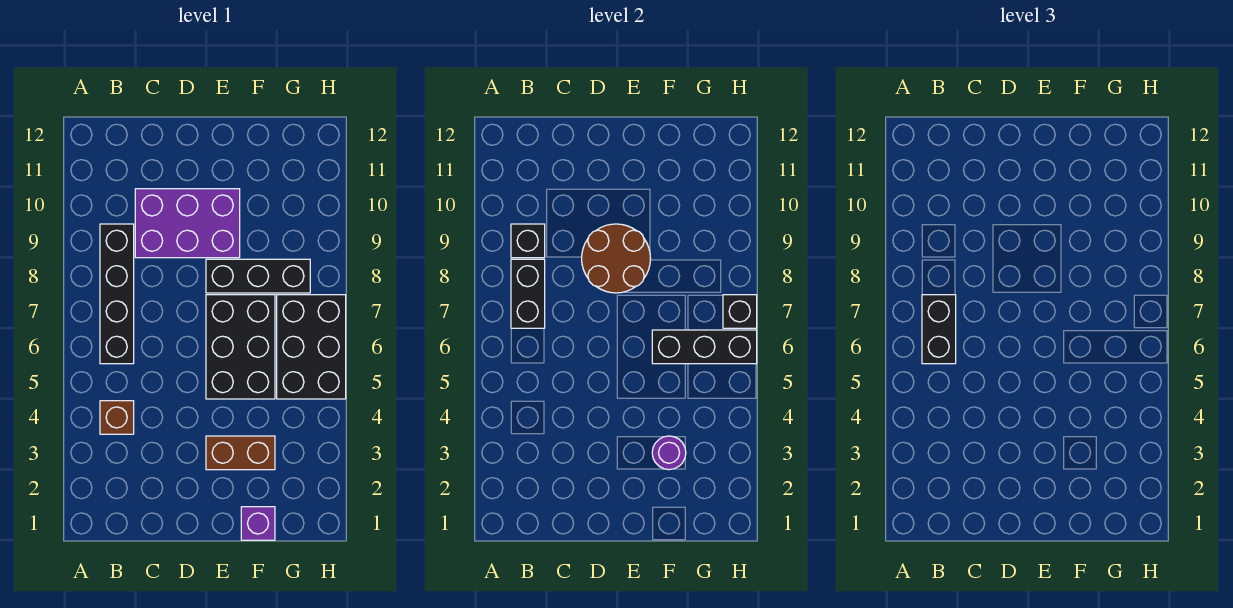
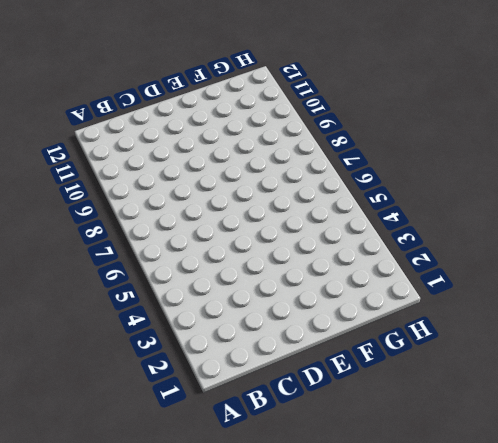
none -> brown 1x1 brick [100,401,134,434]
none -> black 1x4 brick [100,224,134,364]
none -> purple 2x3 brick [135,189,240,258]

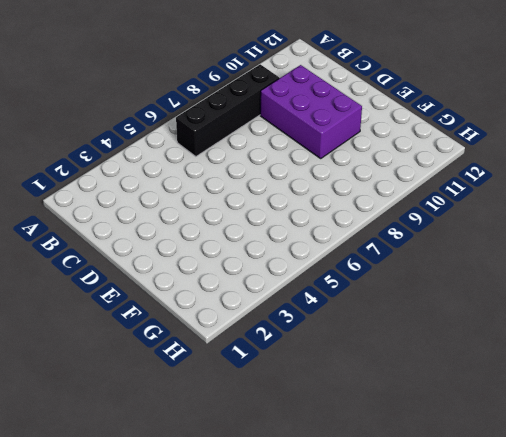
none -> brown 1x1 brick [100,401,134,434]
none -> brown 1x2 brick [206,436,275,470]
none -> black 2x3 brick [206,295,275,399]

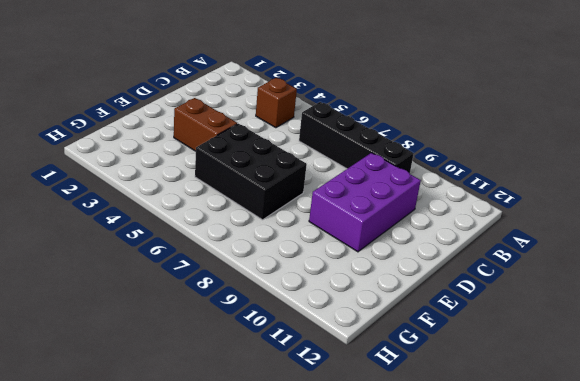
brown 1x2 brick [174,98,237,151] -> brown 1x2 brick turned to [206,436,275,470]
none -> black 1x3 brick [206,259,310,293]
none -> purple 1x1 brick [241,507,275,540]
none -> black 2x3 brick [277,295,346,399]

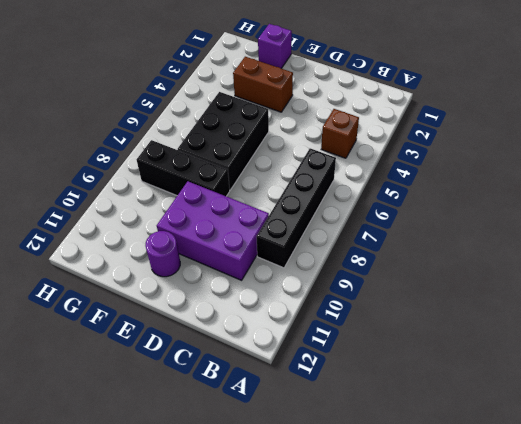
purple 1x1 round brick [145,231,180,277] -> purple 1x1 round brick moved to [652,436,686,470]
none -> black 2x3 brick [277,295,346,399]
none -> black 1x2 brick [511,259,545,328]
none -> black 1x1 brick [511,224,545,258]

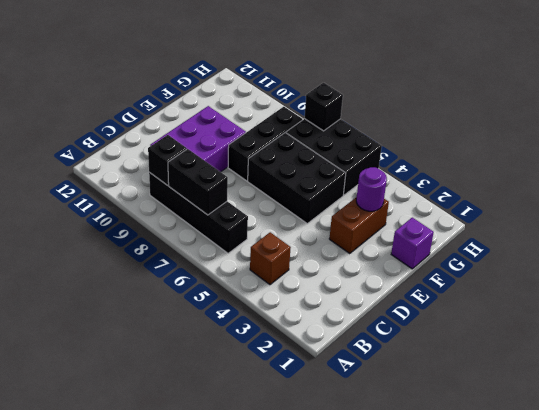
none -> brown 2x2 round brick [582,224,650,293]
none -> black 1x3 brick [652,330,757,364]
none -> black 1x2 brick [922,295,956,364]

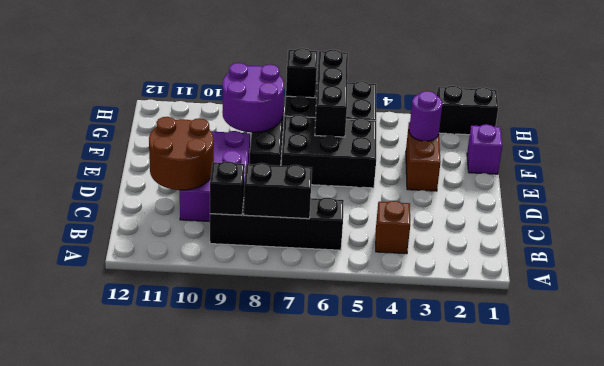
brown 2x2 round brick [149,117,214,190] -> brown 2x2 round brick moved to [582,224,650,293]
purple 2x2 round brick [222,63,284,132] -> none
black 1x2 brick [437,86,498,135] -> black 1x2 brick moved to [922,295,956,364]

